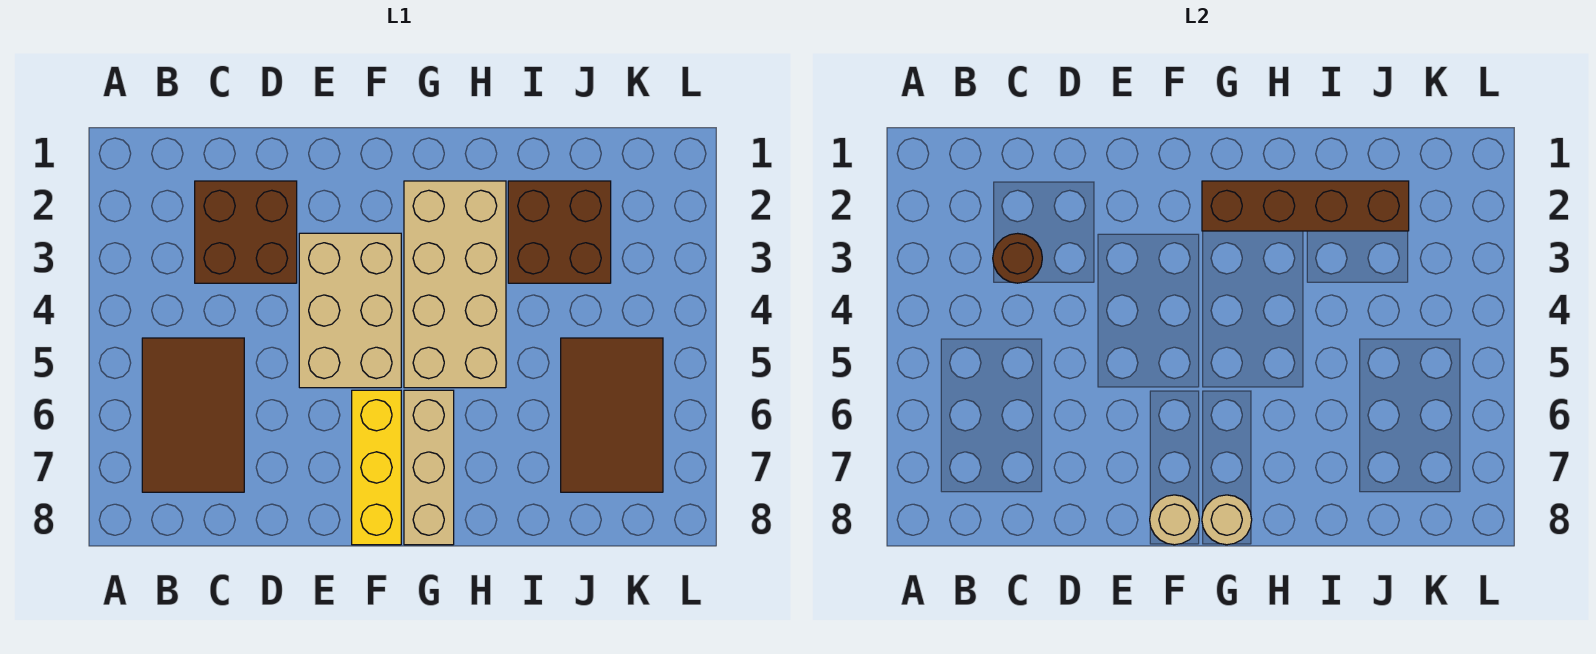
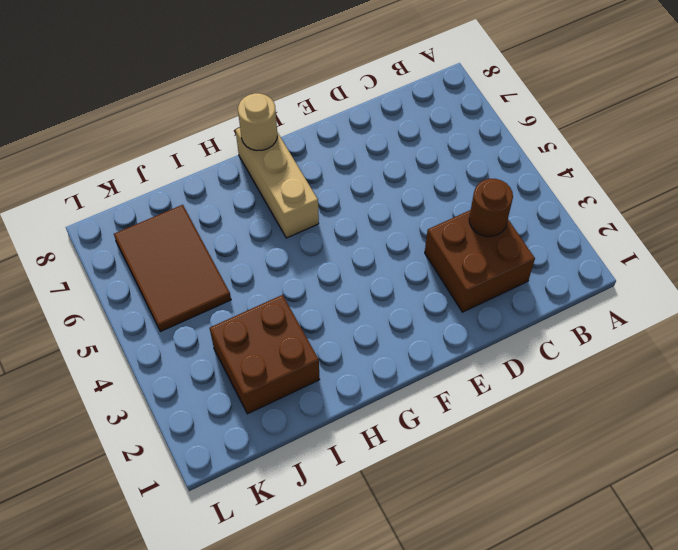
none -> brown 2x3 tile [142,338,244,492]
none -> tan 2x3 brick [299,233,401,388]
none -> yellow 1x3 brick [352,390,401,545]

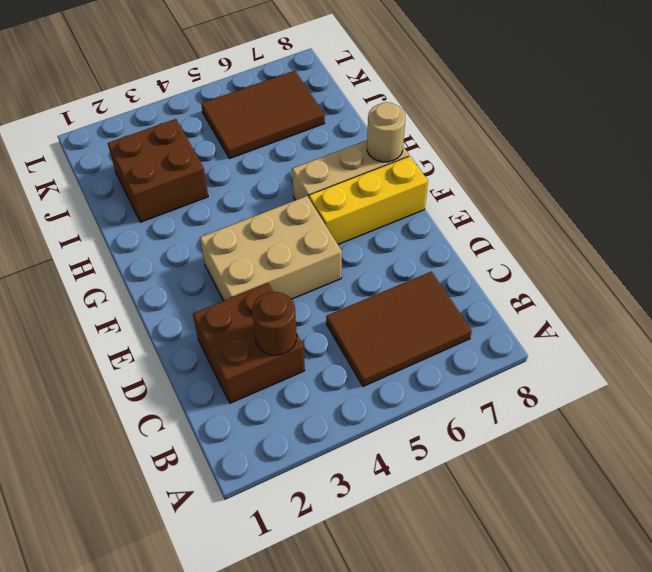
none -> tan 2x4 brick [404,181,506,388]
none -> tan 1x1 round brick [1150,495,1199,545]
none -> brown 1x4 brick [1202,181,1409,231]

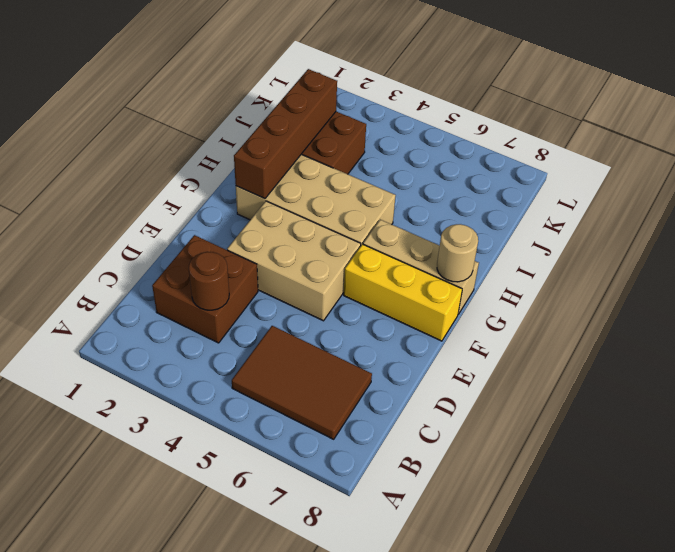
none -> brown 2x3 tile [561,338,663,492]
none -> tan 1x1 round brick [1150,495,1199,545]

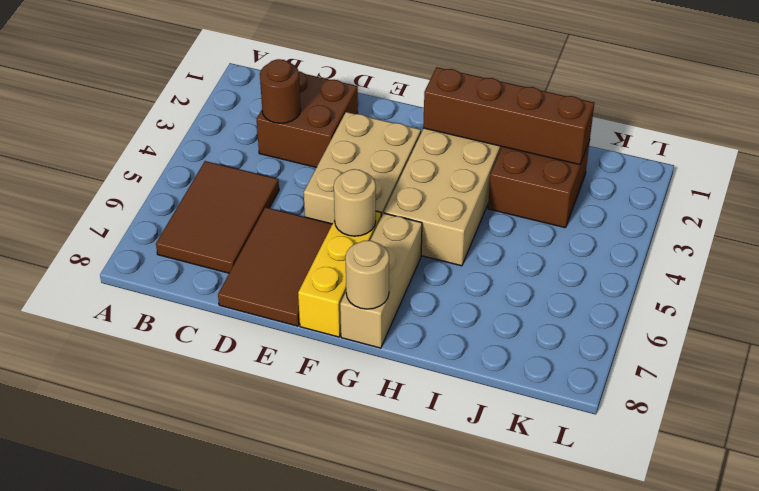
brown 2x3 tile [218,207,332,326] -> brown 2x3 tile moved to [561,338,663,492]
tan 1x1 round brick [334,169,376,236] -> tan 1x1 round brick moved to [1150,495,1199,545]

